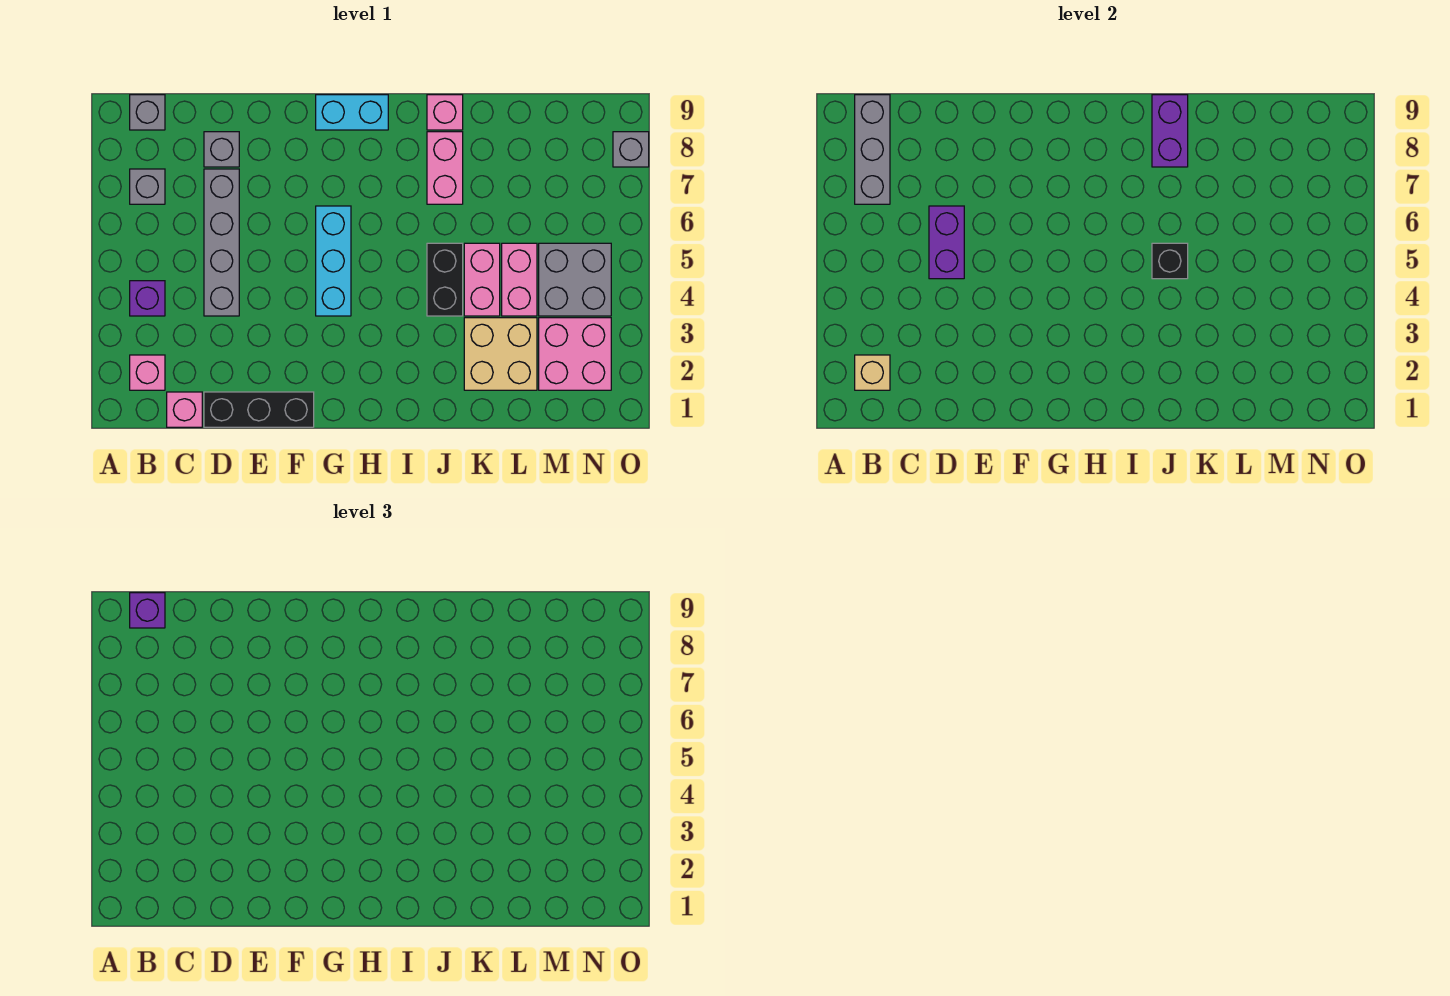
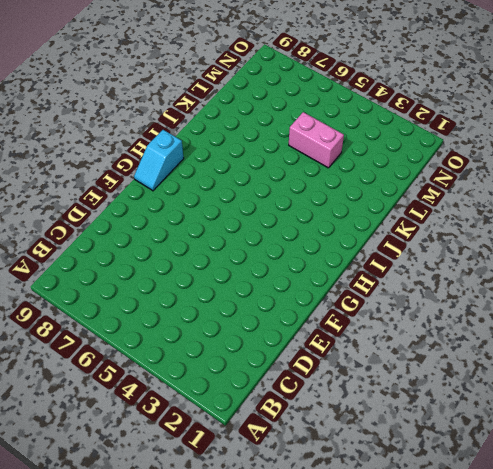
cyan 1x2 slope [134,130,184,191] -> cyan 1x2 brick [316,95,388,130]
none -> pink 1x1 brick [130,355,165,390]
none -> purple 1x1 brick [130,281,165,316]
none -> grey 1x1 brick [130,169,165,204]

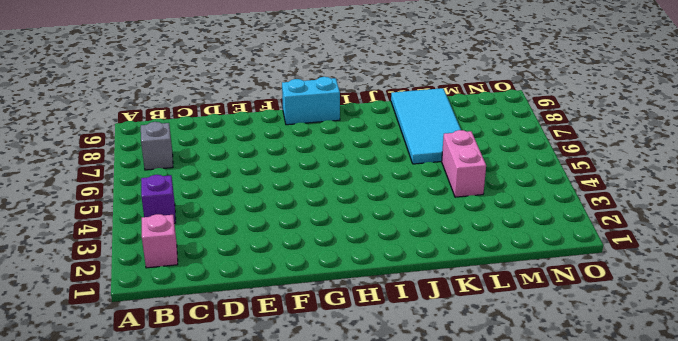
cyan 2x4 tile [391,88,461,164] -> none
none -> grey 1x1 brick [130,95,165,130]
none -> pink 1x1 brick [167,392,202,427]
none -> black 1x3 brick [204,392,314,427]

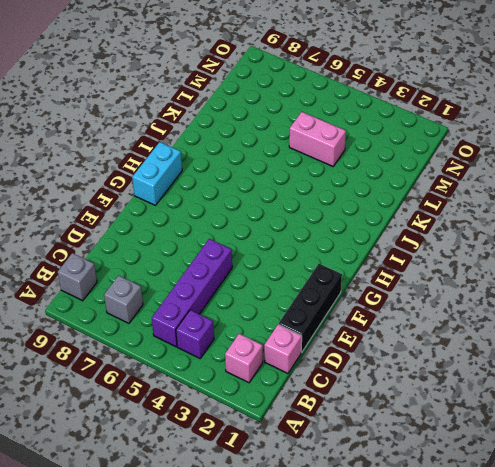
purple 1x4 brick [152,239,232,347] -> grey 1x4 brick [204,169,239,316]
none -> grey 1x1 brick [204,132,239,167]
none -> cyan 1x3 brick [316,206,351,316]
none -> black 1x2 brick [427,243,463,316]

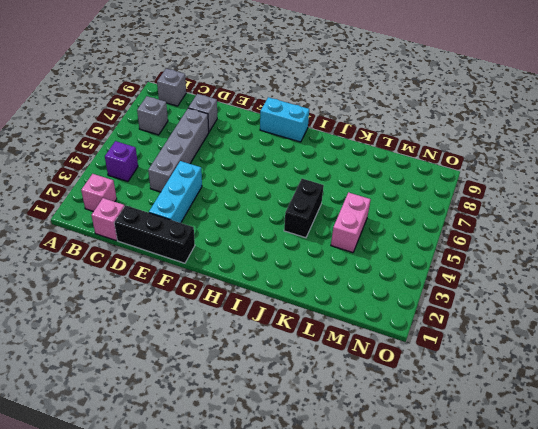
cyan 1x3 brick [149,161,202,223] -> cyan 1x3 brick moved to [316,206,351,316]
none -> pink 1x2 brick [427,132,463,204]
none -> pink 1x1 brick [427,95,463,130]
none -> tan 2x2 brick [464,318,537,390]

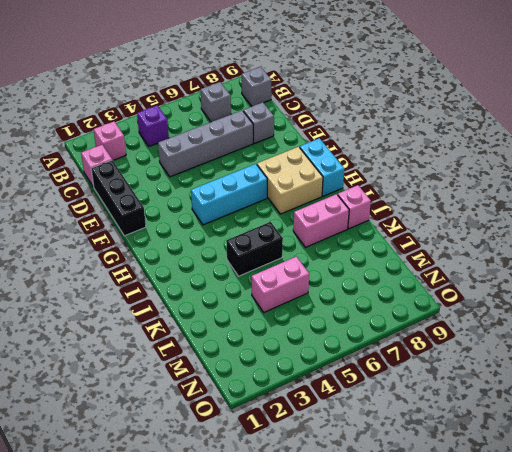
tan 2x2 brick [257,147,323,214] -> tan 2x2 brick moved to [464,318,537,390]
none -> pink 1x2 brick [464,243,500,316]
none -> pink 2x2 brick [539,318,611,390]
none -> grey 2x2 brick [539,243,611,316]

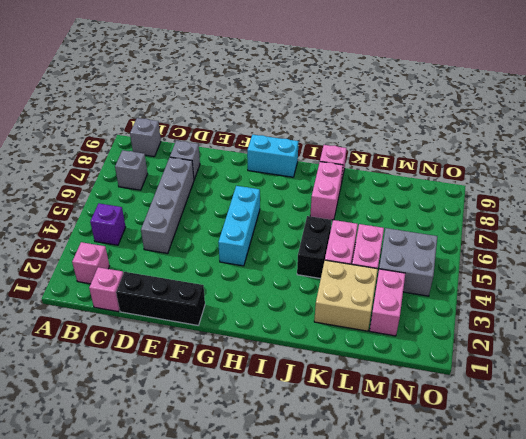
pink 1x2 brick [370,269,405,336] -> pink 2x2 brick [539,318,611,390]
none -> grey 1x1 brick [613,132,649,167]
none -> tan 1x1 brick [855,355,890,390]
none -> grey 1x3 brick [855,95,890,204]

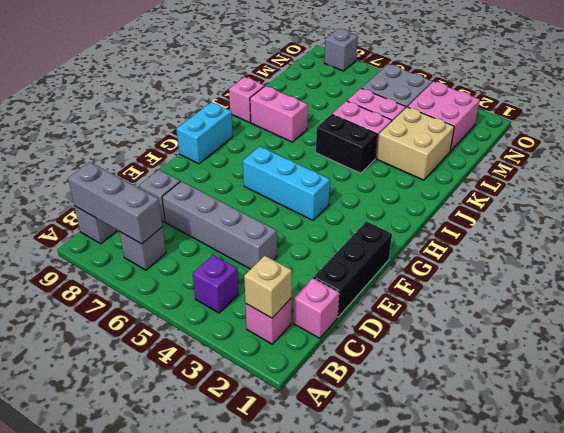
none -> purple 1x2 brick [929,206,964,279]
none -> black 1x1 brick [1152,243,1188,279]
none -> purple 1x2 brick [1152,95,1188,167]

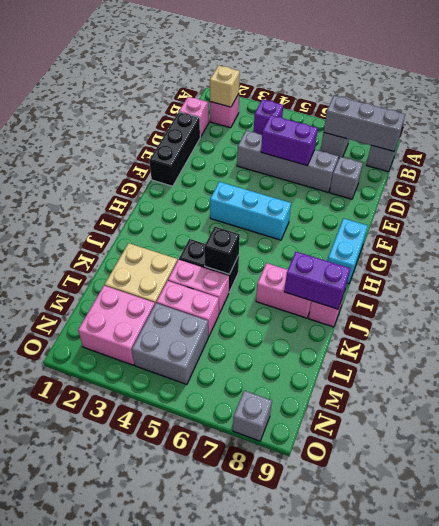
none -> purple 1x1 brick [130,593,165,628]

